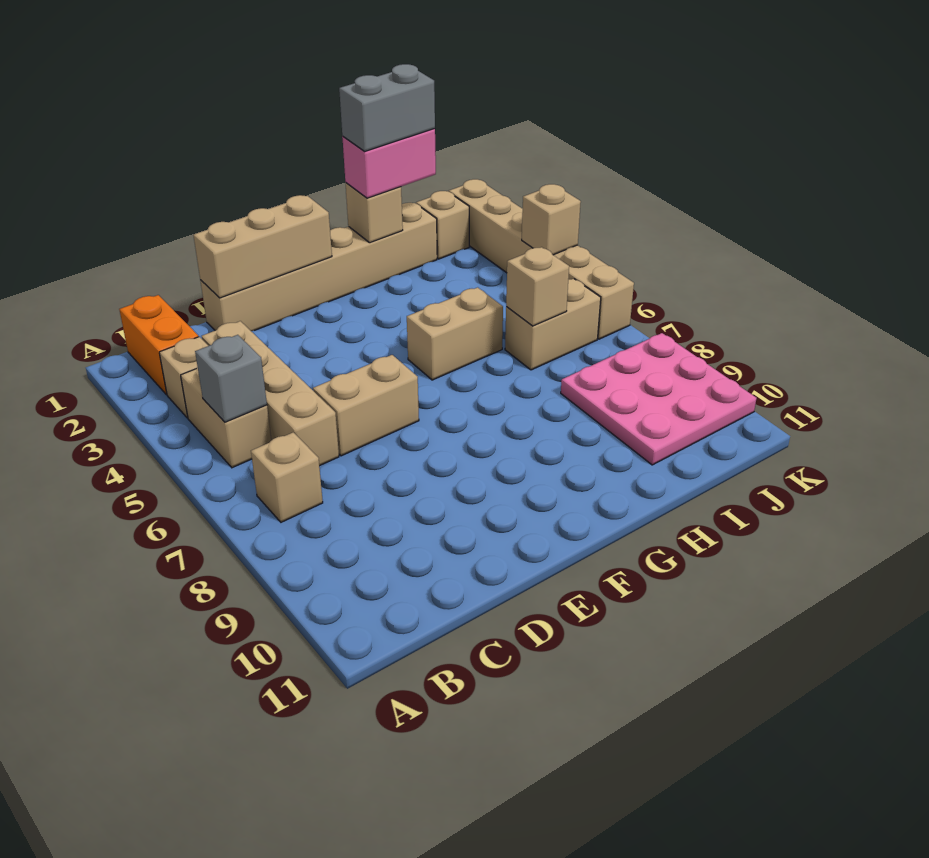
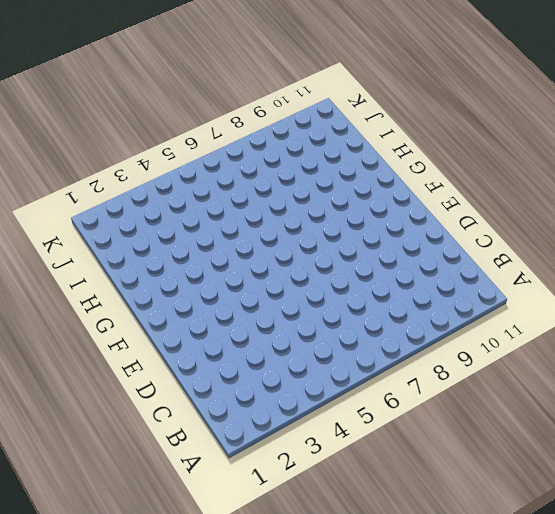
none -> orange 1x2 brick [119,295,199,395]
none -> tan 1x1 brick [159,337,208,418]
none -> tan 1x2 brick [181,367,271,468]

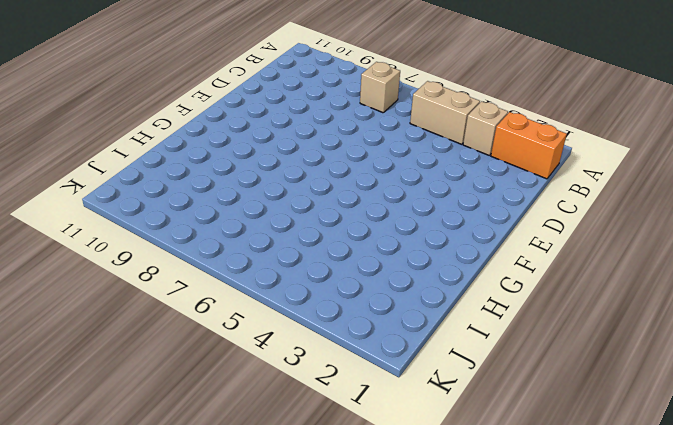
none -> tan 1x4 brick [202,321,339,466]
none -> tan 1x6 brick [200,203,437,331]
none -> tan 1x2 brick [313,355,419,456]

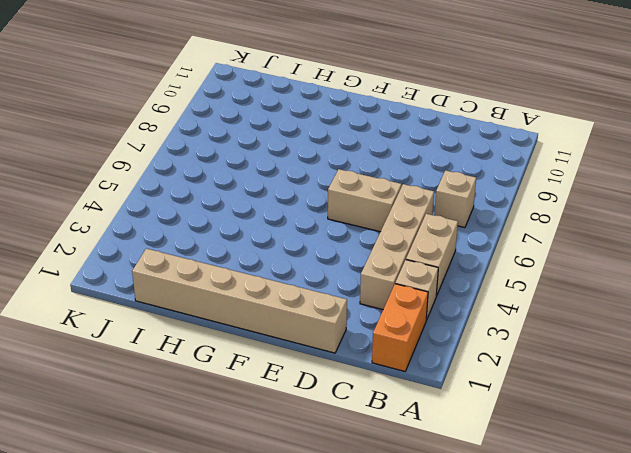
none -> tan 1x2 brick [407,287,503,380]
none -> tan 1x2 brick [505,279,601,370]
none -> pink 3x3 plate [561,333,757,465]

